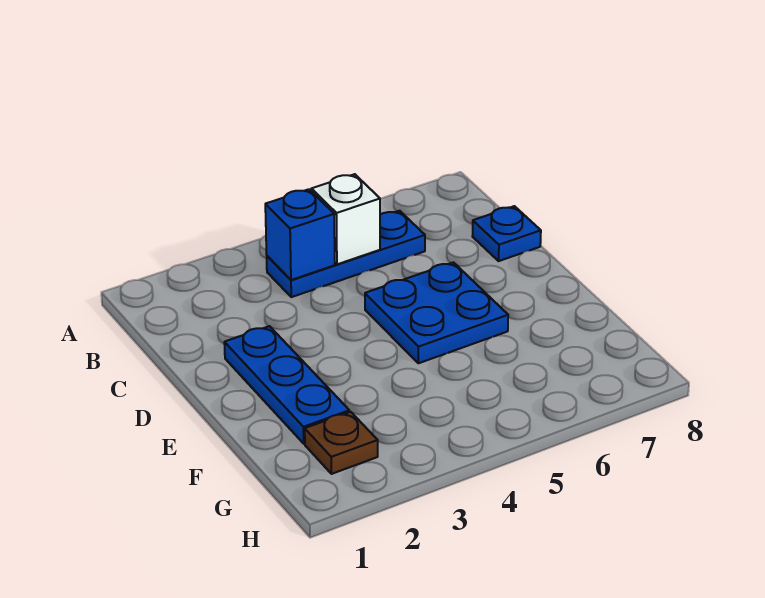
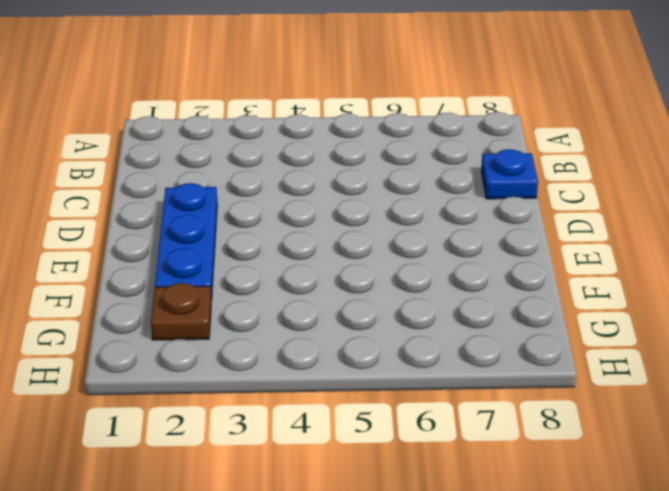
none -> blue 1x3 plate [267,211,425,297]
none -> blue 2x2 plate [365,262,508,363]

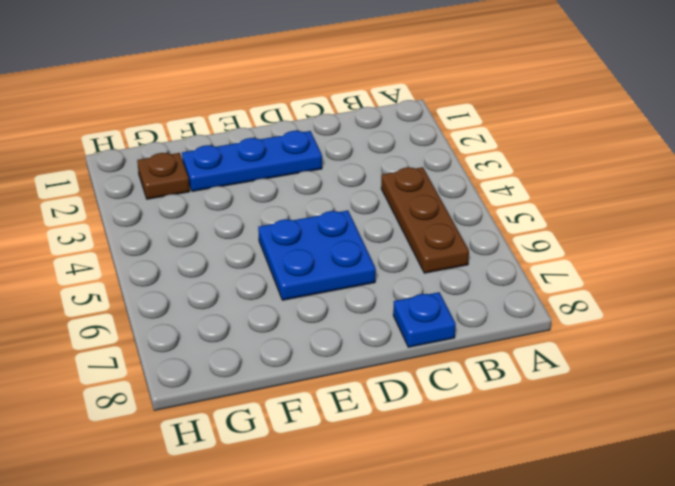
brown 1x3 plate [381,167,469,273] -> blue 1x3 plate [267,211,425,297]
none -> blue 1x1 brick [265,189,335,280]
none -> white 1x1 brick [311,174,380,264]

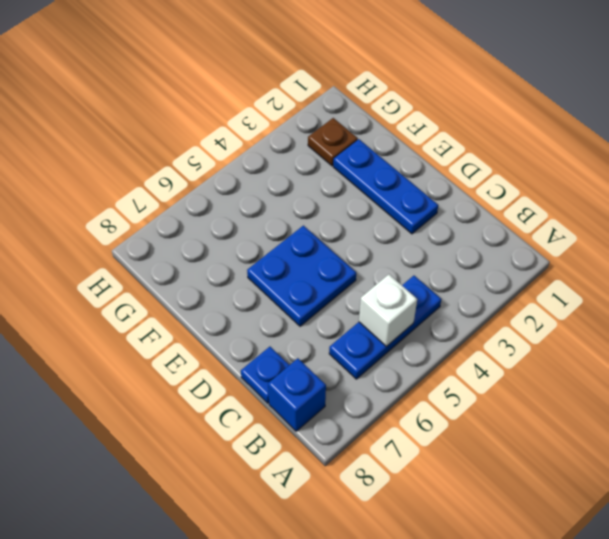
blue 1x1 brick [268,358,326,431] -> blue 1x1 brick moved to [265,189,335,280]

